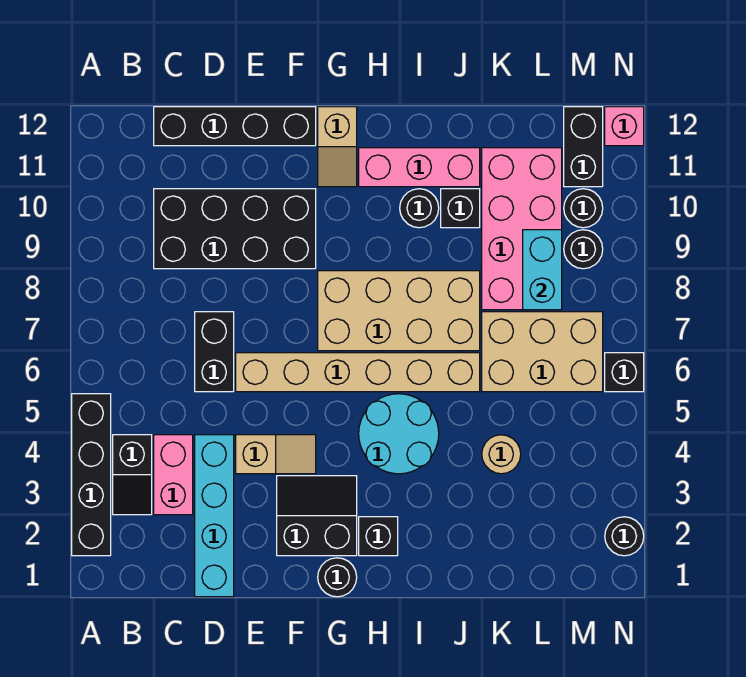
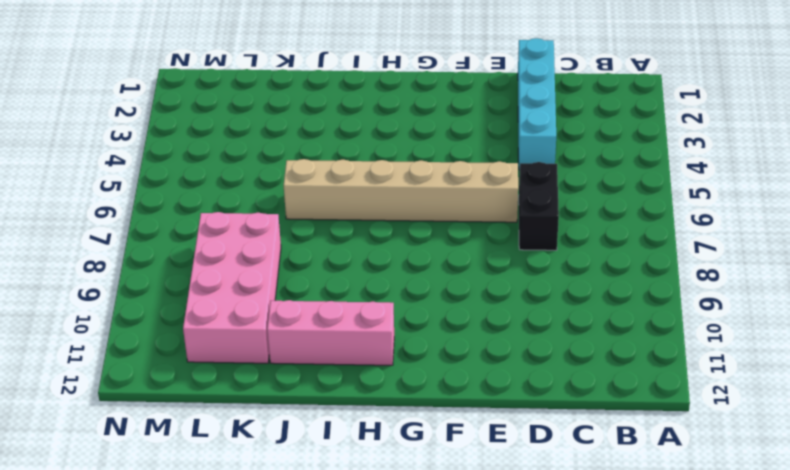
none -> black 1x4 brick [72,394,111,556]
none -> black 1x2 slope [113,435,152,515]
none -> pink 1x2 brick [154,435,193,515]

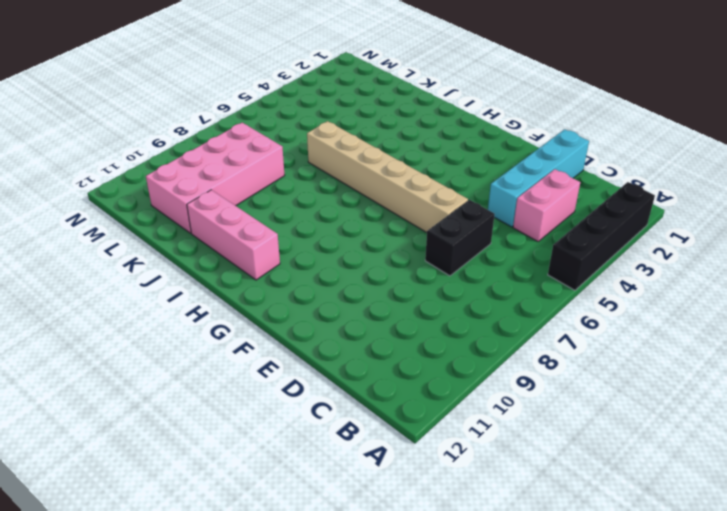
none -> black 1x2 slope [113,435,152,515]
none -> black 2x4 brick [154,189,316,269]
none -> black 1x4 brick [154,107,316,146]

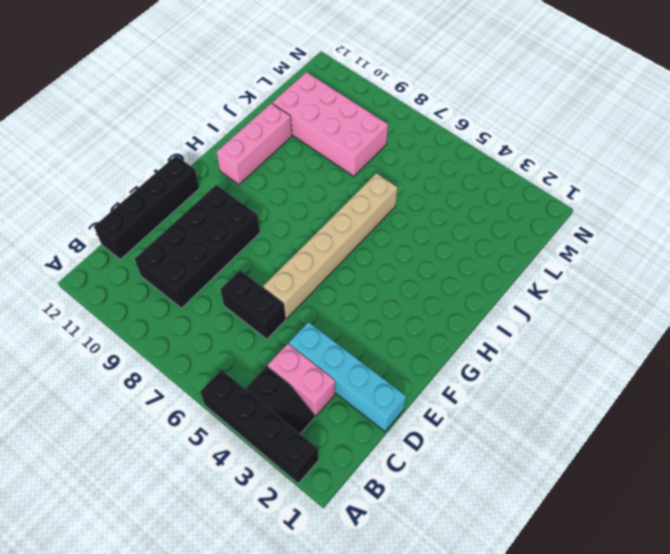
none -> tan 1x2 slope [236,435,316,474]
none -> black 2x2 slope [277,476,357,556]
none -> black 1x1 round brick [318,558,357,597]

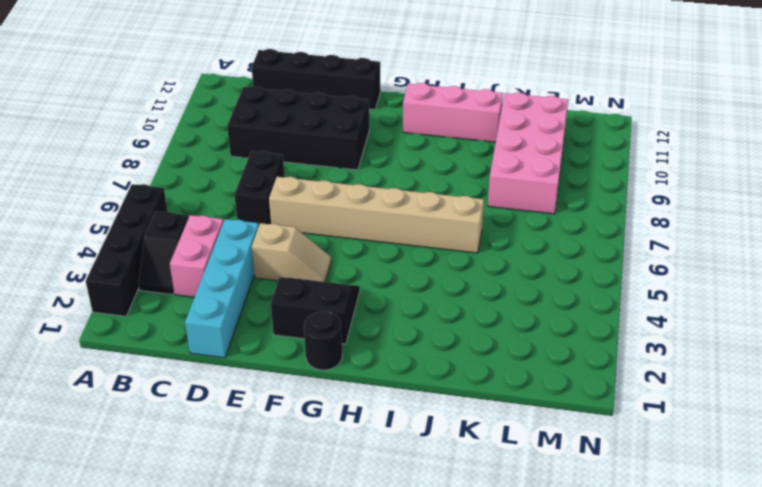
none -> tan 2x4 brick [318,271,480,351]
none -> tan 1x2 slope [318,107,357,187]
none -> black 1x1 brick [359,517,398,556]

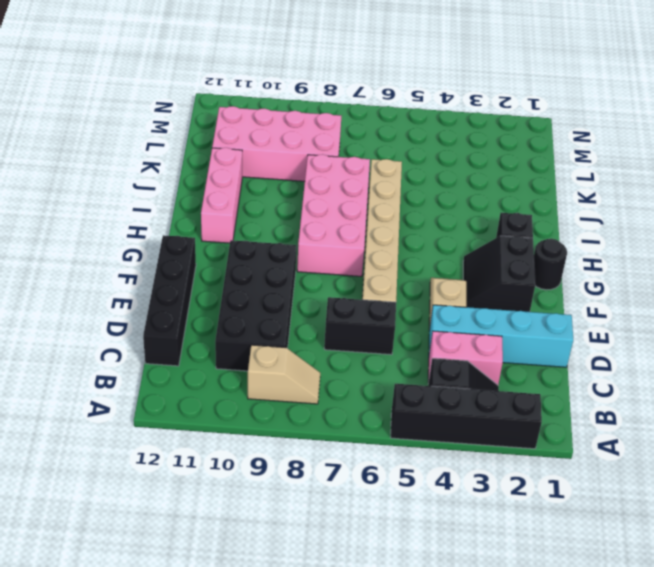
tan 1x2 slope [248,345,320,404] -> tan 1x2 slope moved to [318,107,357,187]
pink 2x4 brick [297,154,370,276] -> tan 2x4 brick [318,271,480,351]
none -> cyan 2x2 round brick [359,394,439,474]
none -> black 1x1 round brick [400,189,439,228]
none -> black 1x1 brick [441,189,480,228]

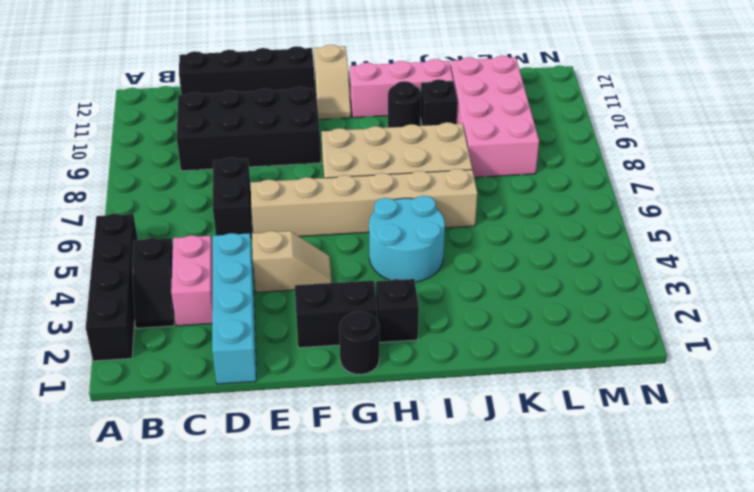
none -> tan 1x1 round brick [482,435,521,474]
none -> tan 2x3 brick [482,312,603,392]
none -> black 1x1 round brick [564,230,603,269]

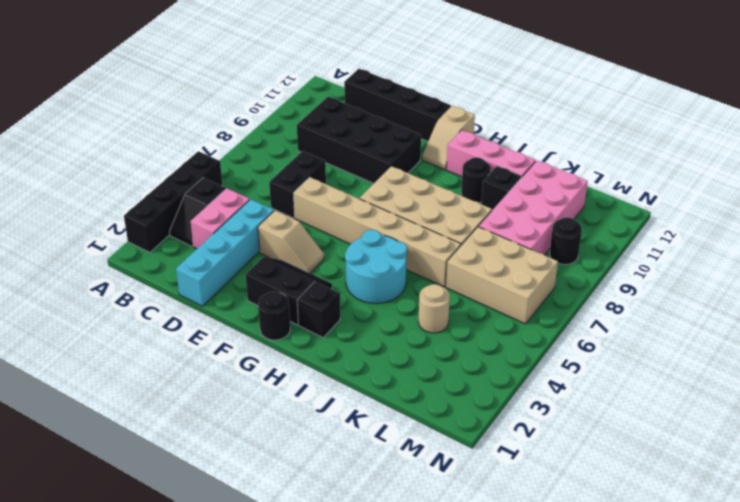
none -> black 1x1 round brick [564,189,603,228]
none -> black 1x2 brick [564,107,603,187]
none -> black 1x1 round brick [605,517,644,556]

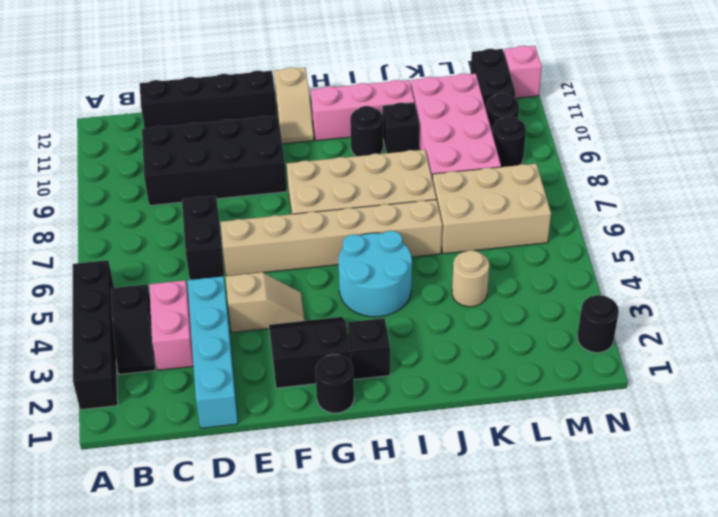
none -> black 1x1 brick [605,353,644,392]
none -> cyan 1x2 brick [523,230,562,310]

